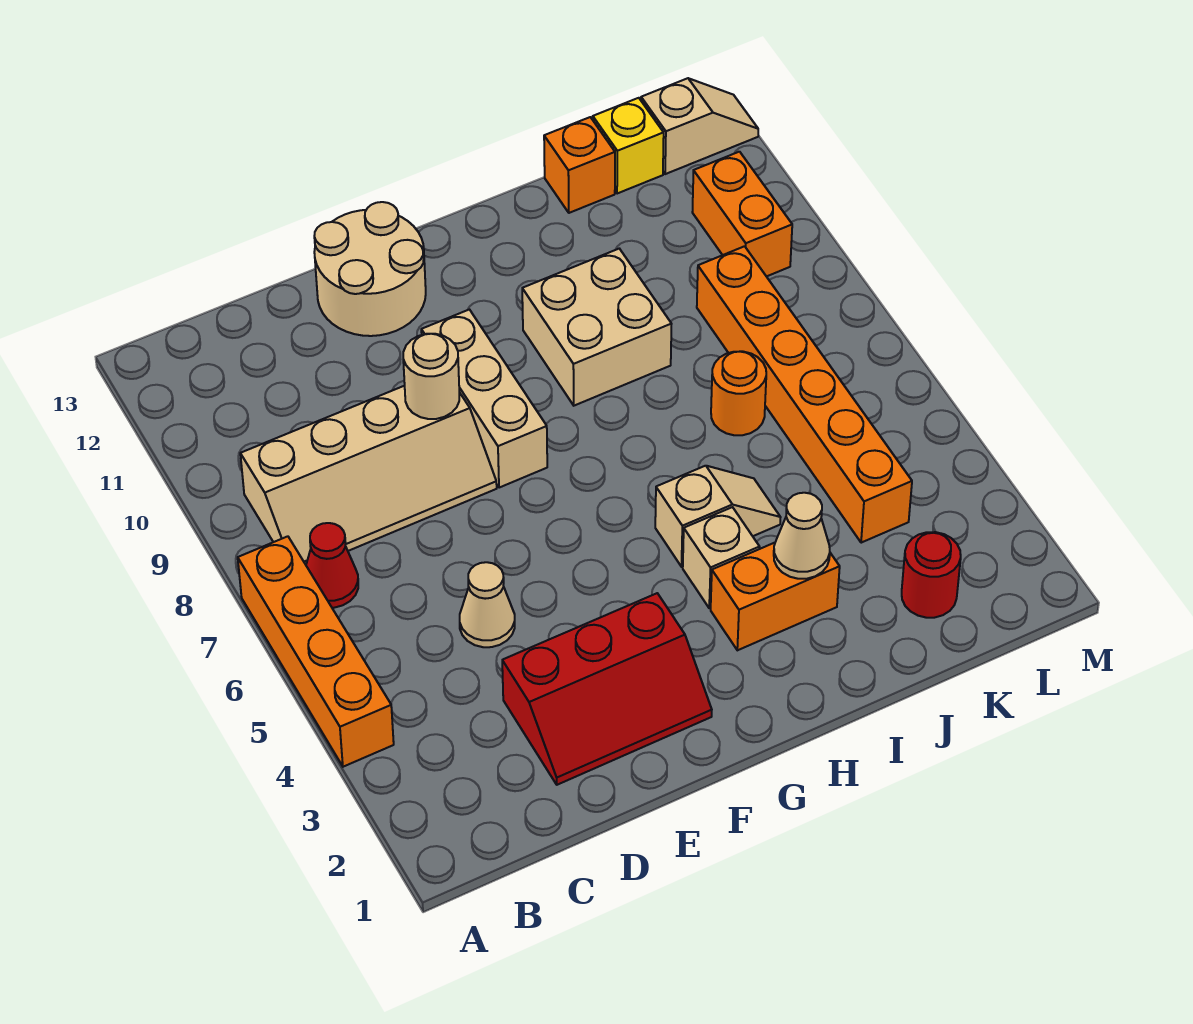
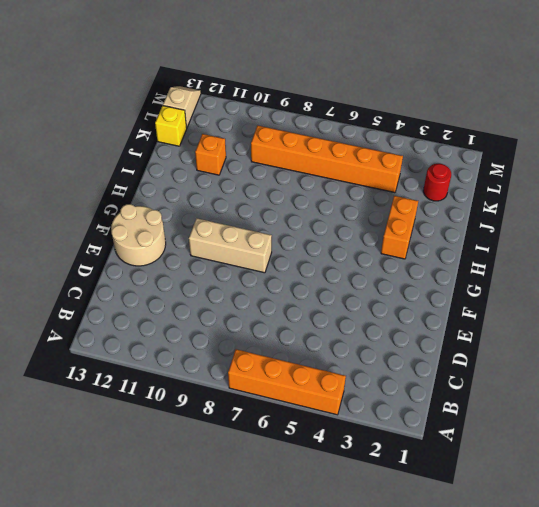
orange 1x1 brick [195,134,226,175] -> orange 1x1 brick moved to [544,117,615,213]
none -> red 1x1 cone [306,523,358,608]
none -> tan 2x4 slope [240,386,497,565]
none -> red 2x3 slope [502,593,712,785]

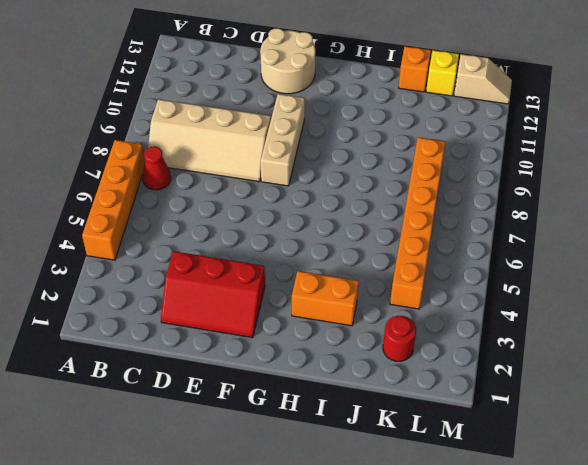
none -> tan 1x1 cone [460,562,515,647]
none -> tan 1x1 brick [683,507,760,608]
none -> tan 1x2 slope [655,466,781,567]

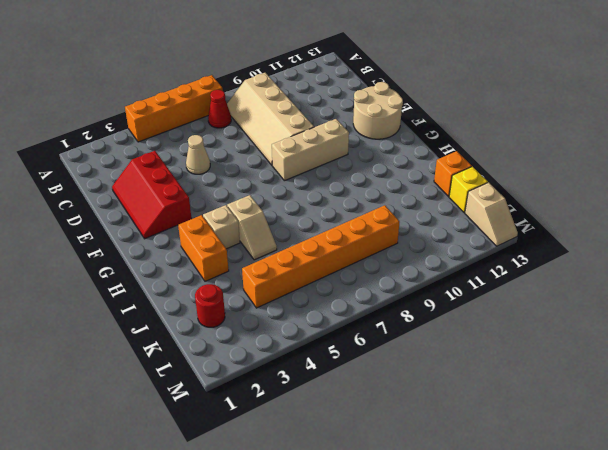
none -> tan 2x2 brick [522,249,671,406]
none -> orange 1x1 round brick [711,351,766,435]
none -> orange 1x2 brick [692,152,792,277]

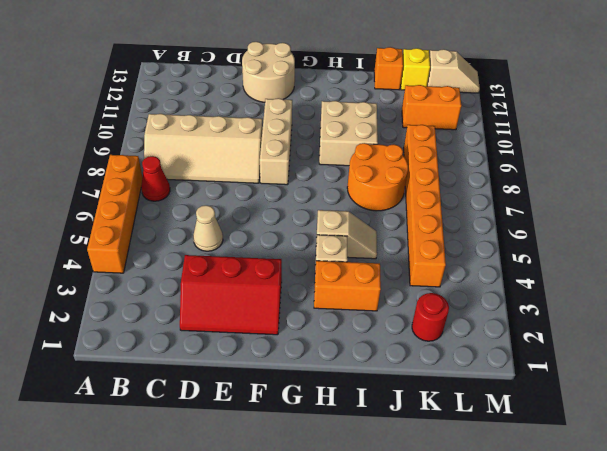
orange 2x2 round brick [347,143,408,211] -> orange 1x1 round brick [711,351,766,435]
orange 1x2 brick [402,85,461,130] -> orange 1x2 brick turned to [692,152,792,277]
none -> tan 1x1 round brick [403,334,459,419]
none -> tan 1x1 cone [774,493,830,579]

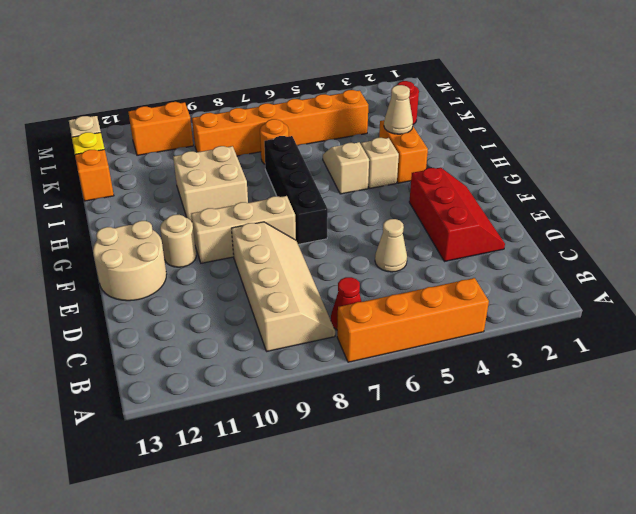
black 1x4 brick [264,136,328,244] -> none
tan 1x1 round brick [160,215,196,267] -> tan 1x1 round brick moved to [403,334,459,419]

